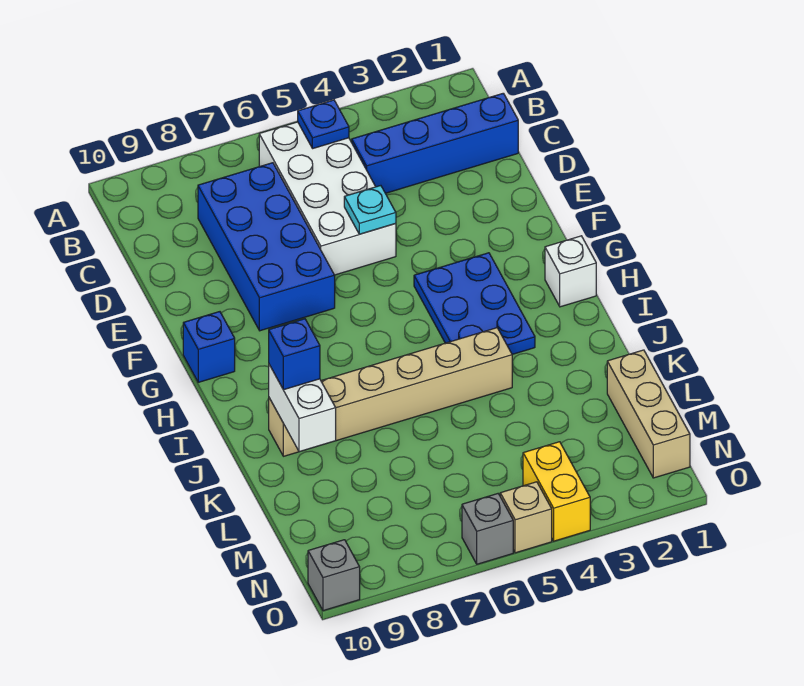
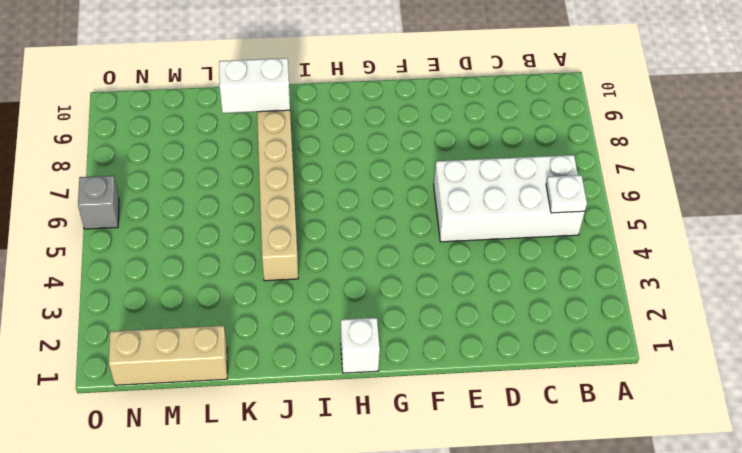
white 1x1 plate [546,175,587,213] -> blue 1x1 plate [298,100,349,149]
none -> blue 1x4 brick [352,93,518,193]
none -> blue 2x4 brick [198,163,335,331]
none -> blue 2x3 plate [414,253,535,354]

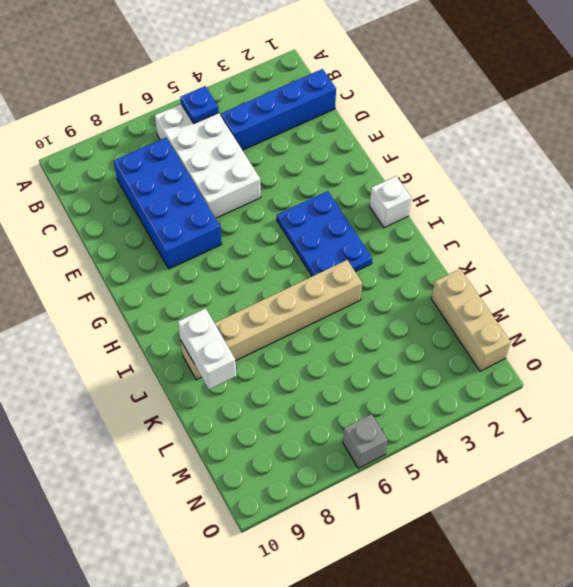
none -> blue 1x1 brick [183,312,235,382]
none -> yellow 1x2 brick [523,442,590,541]
none -> tan 1x1 brick [500,482,552,553]

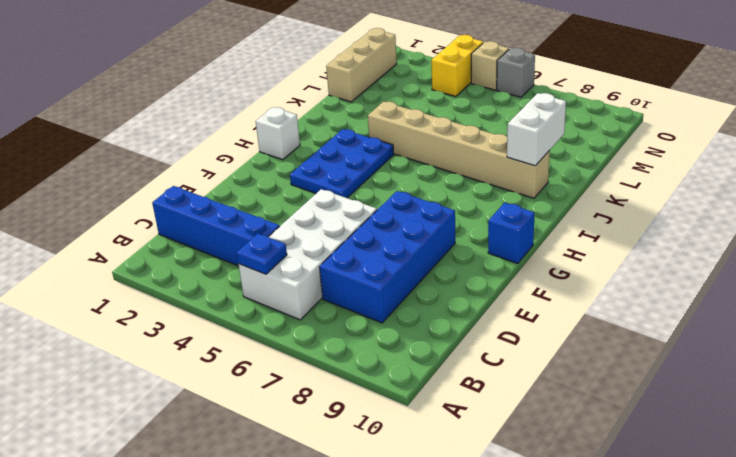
none -> grey 1x1 brick [308,540,360,611]
none -> cyan 1x1 plate [344,186,396,234]
none -> blue 1x1 brick [269,319,320,390]

